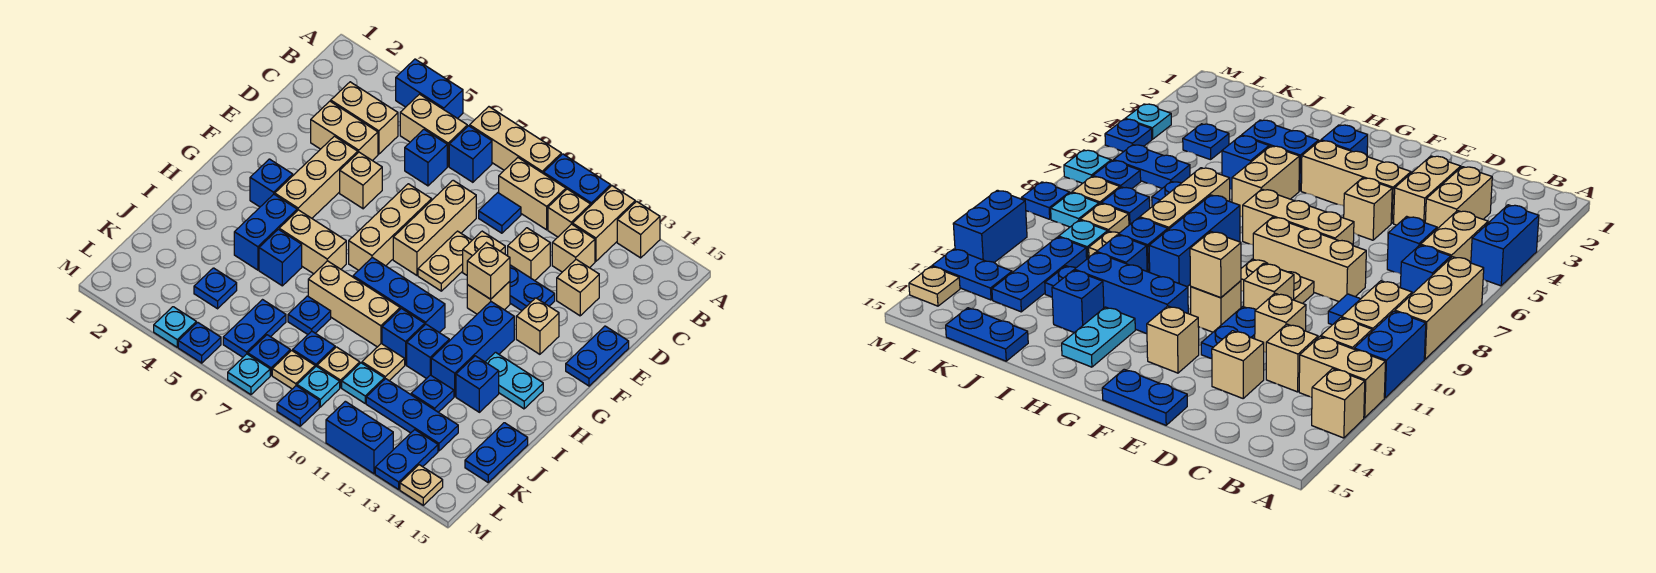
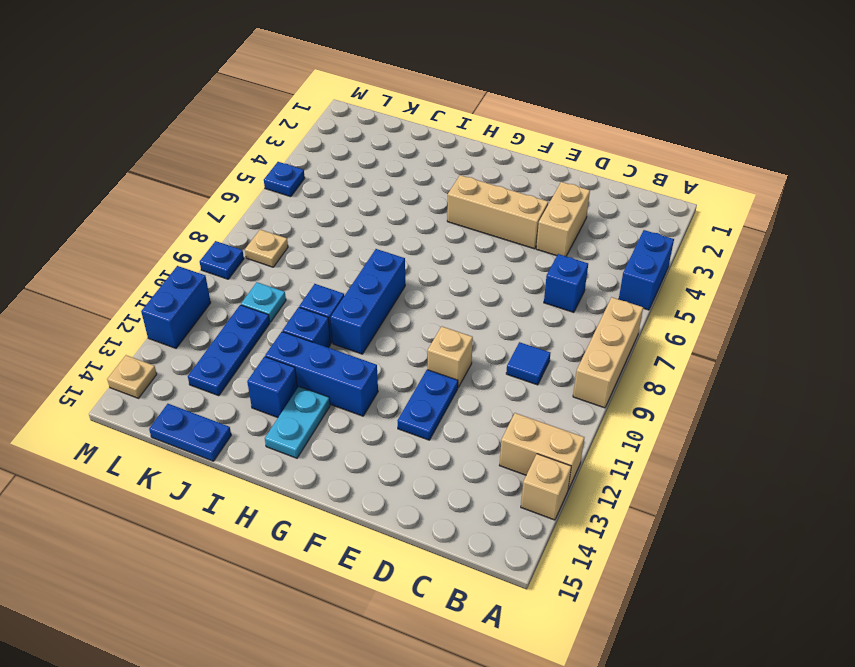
none -> blue 1x2 brick [543,154,611,205]
none -> tan 1x2 brick [400,94,467,166]
none -> blue 1x1 brick [449,126,492,182]
none -> tan 1x2 brick [499,158,566,230]

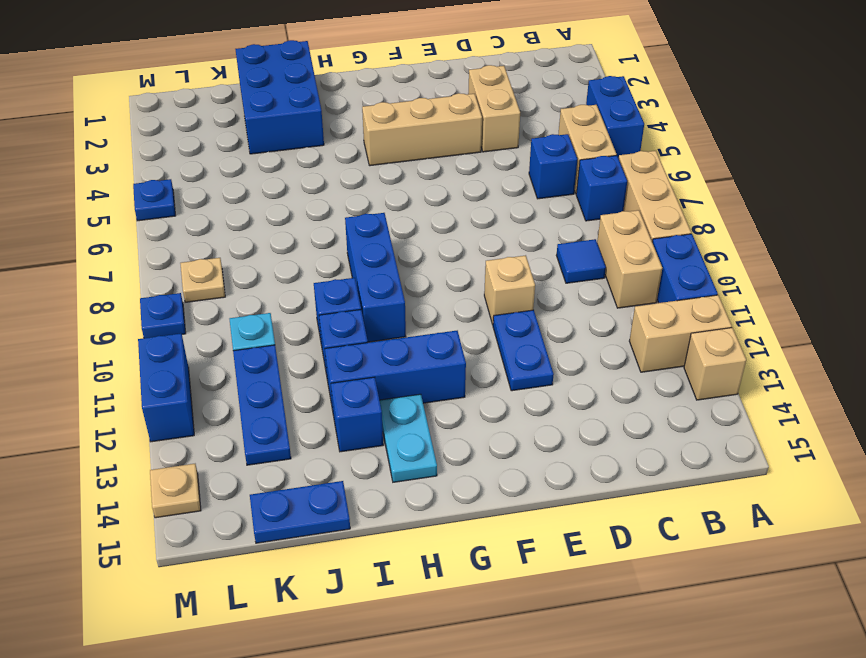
blue 2x3 brick [235,40,324,154] -> none
none -> tan 1x1 brick [548,189,591,237]
none -> tan 1x2 brick [331,82,398,154]
none -> tan 1x1 brick [552,224,595,272]
none -> tan 1x3 brick [393,180,476,275]

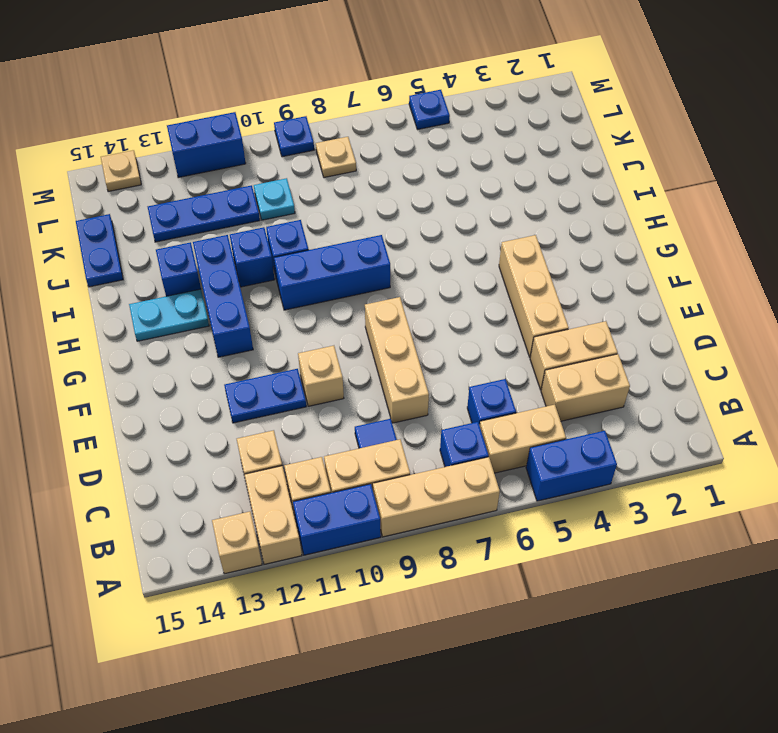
none -> tan 1x1 brick [508,228,550,281]
none -> tan 1x1 brick [557,259,599,316]
none -> tan 1x1 brick [340,152,382,209]
none -> tan 1x3 brick [349,184,432,270]

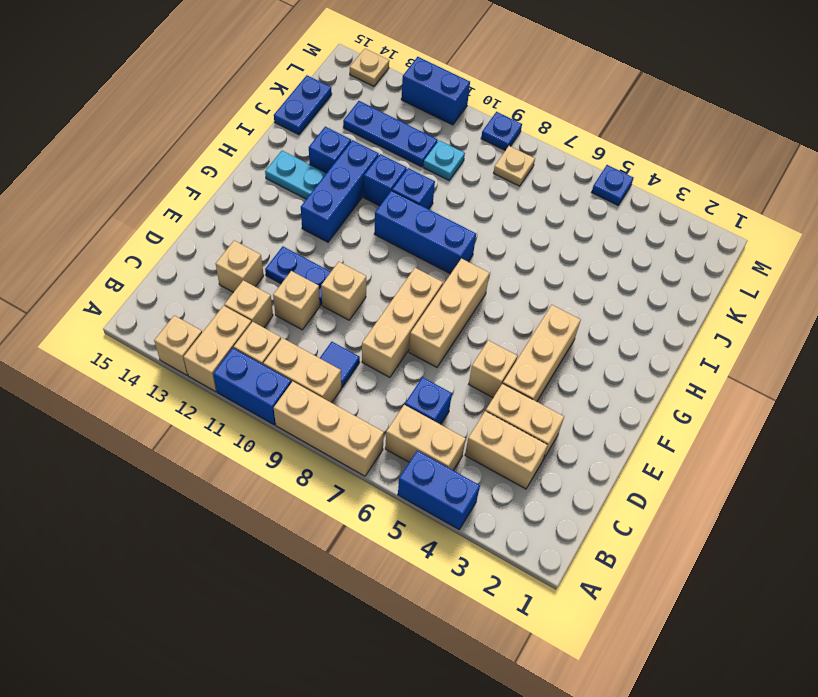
none -> blue 1x1 brick [449,126,492,182]
none -> tan 1x2 plate [418,231,472,291]
none -> blue 1x2 plate [566,326,629,386]
none -> tan 1x1 brick [467,281,510,314]

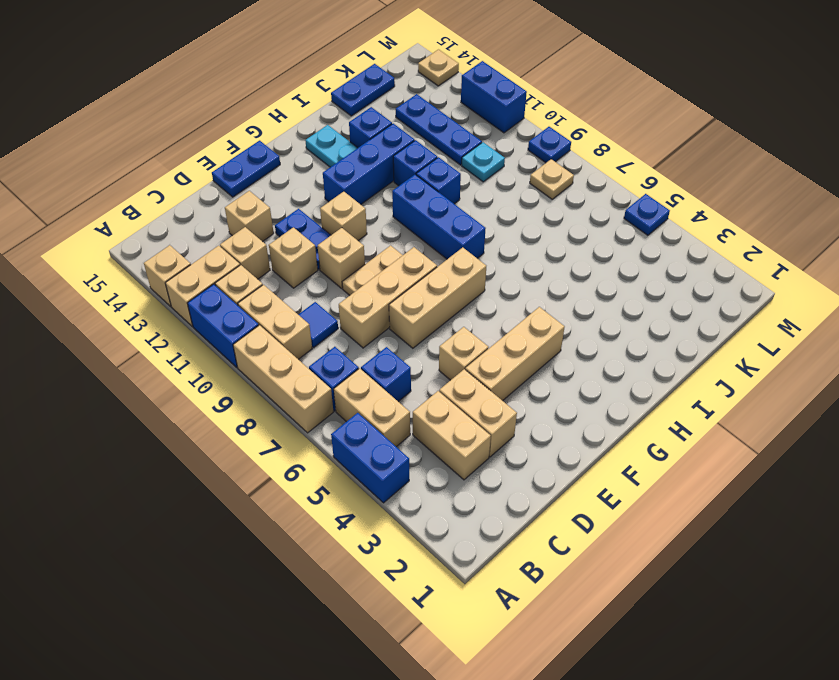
none -> tan 1x1 brick [516,298,559,354]
none -> blue 1x1 brick [250,159,293,207]
none -> blue 1x2 brick [234,194,297,270]
none -> tan 1x2 brick [279,210,346,274]

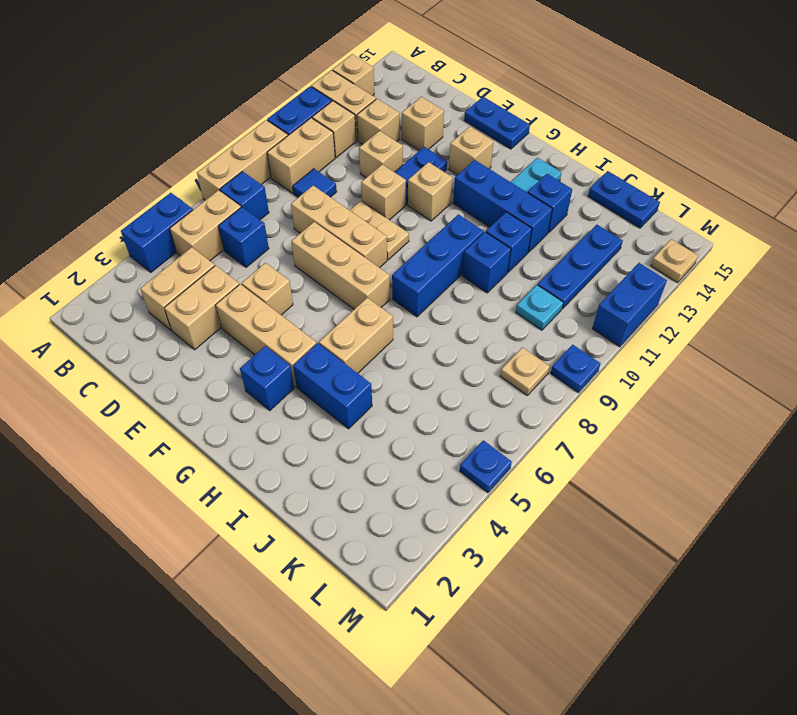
none -> blue 1x1 brick [259,229,302,286]
none -> tan 1x3 brick [308,261,400,347]
none -> blue 1x1 plate [288,296,331,334]
none -> tan 1x1 plate [362,344,405,381]

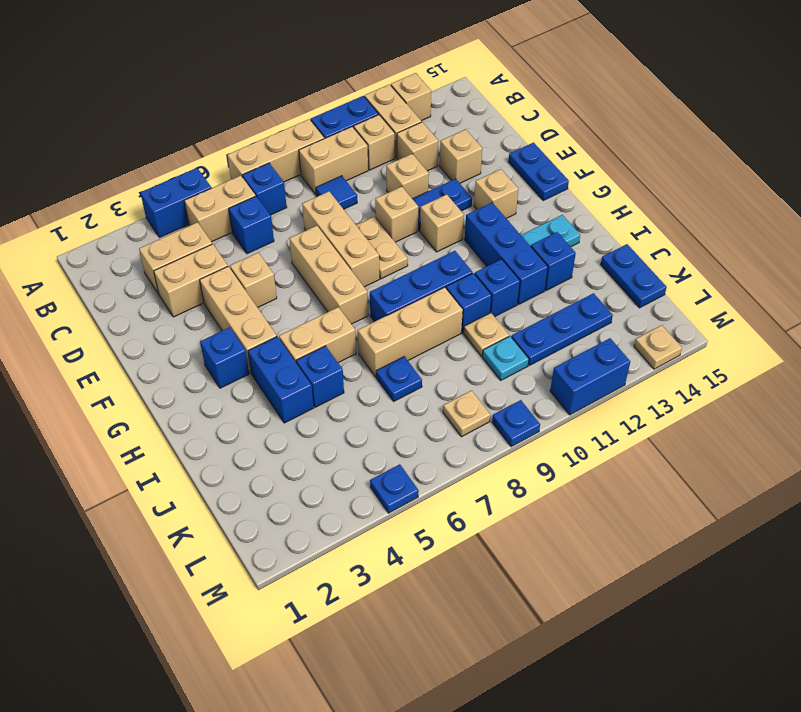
none -> blue 1x1 plate [411,375,454,412]
none -> blue 1x1 plate [194,268,237,309]
none -> blue 1x2 plate [223,300,286,357]
none -> blue 1x1 plate [293,331,335,367]

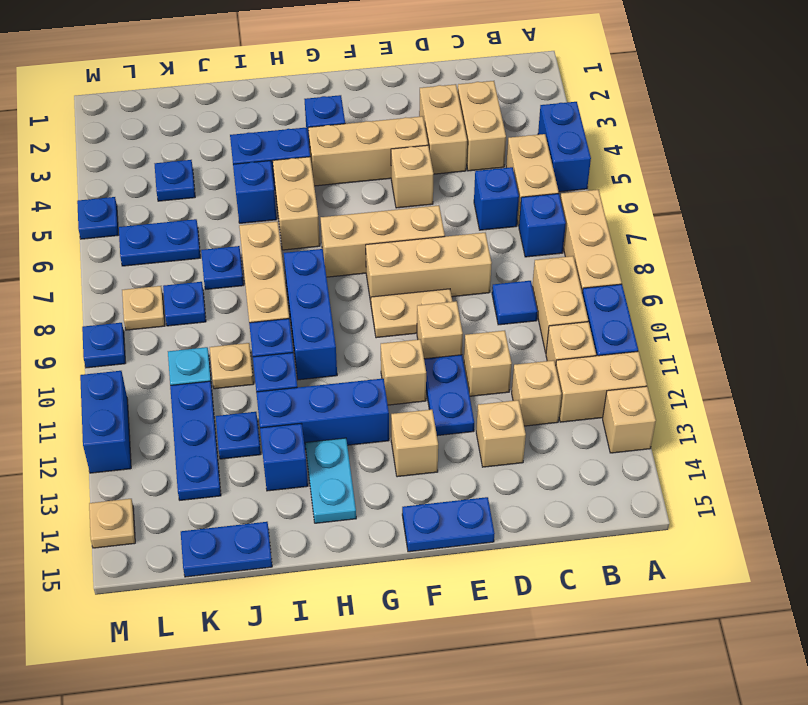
none -> tan 1x1 plate [317,347,360,388]
none -> blue 1x1 plate [248,335,290,375]
none -> cyan 1x1 plate [297,366,340,407]
none -> blue 1x2 plate [375,430,438,489]

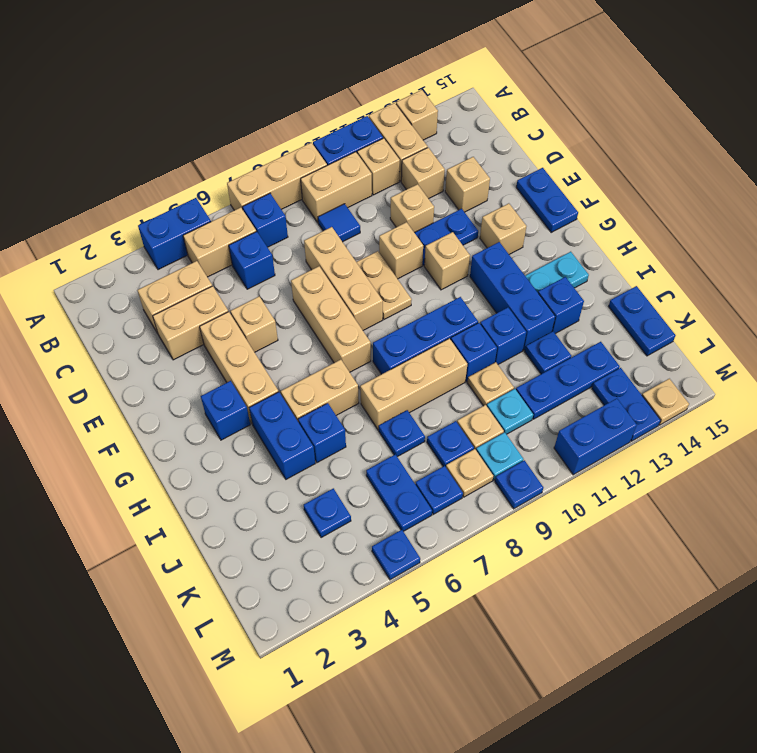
none -> cyan 1x1 plate [154,307,196,347]
none -> cyan 1x1 plate [228,354,270,395]
none -> tan 1x1 brick [467,243,510,299]

